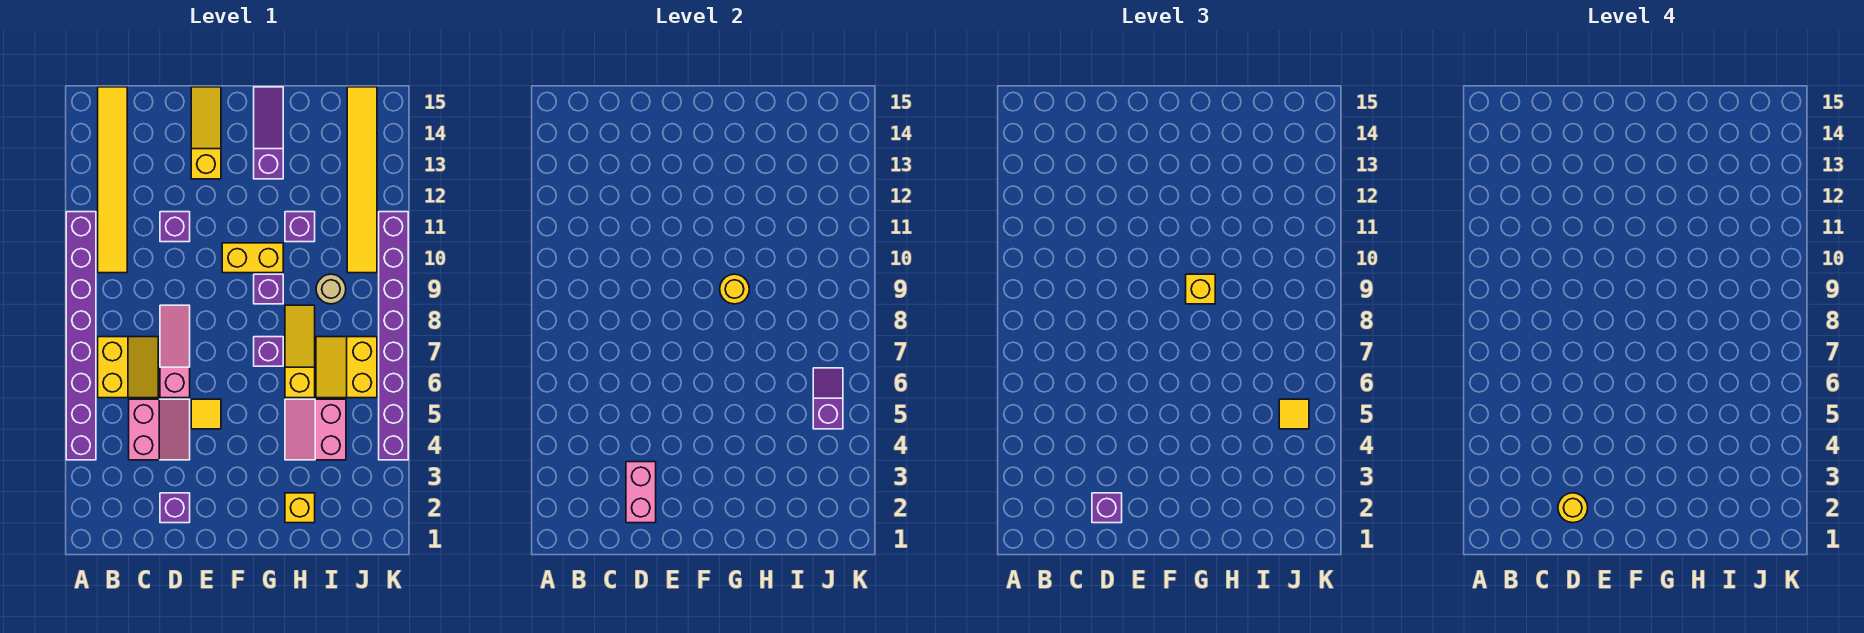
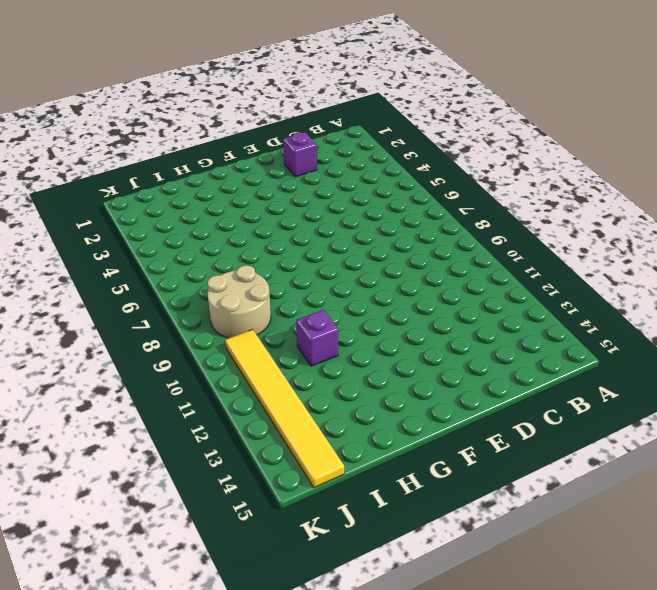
tan 2x2 round brick [207,265,271,338] -> tan 1x1 round brick [316,274,346,304]
none -> purple 1x8 brick [66,212,96,460]
none -> yellow 2x2 slope [98,337,158,398]
none -> yellow 1x6 tile [98,87,127,273]

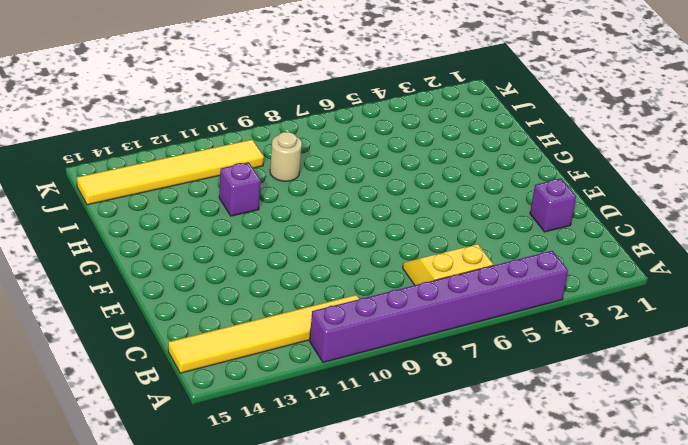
none -> pink 2x2 slope [129,399,190,460]
none -> pink 1x3 slope [160,305,190,398]
none -> purple 1x1 brick [160,212,190,242]

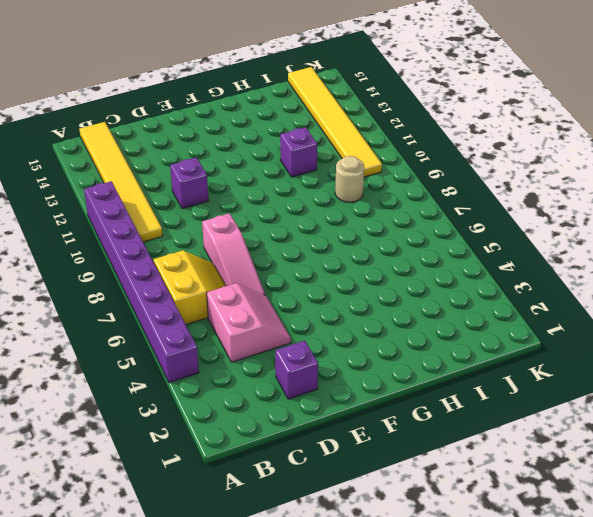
pink 1x3 slope [202,213,265,295] -> pink 1x3 slope turned to [160,305,190,398]
none -> yellow 1x1 tile [191,399,221,429]
none -> yellow 1x3 slope [191,87,221,179]
none -> yellow 1x2 brick [222,243,283,273]

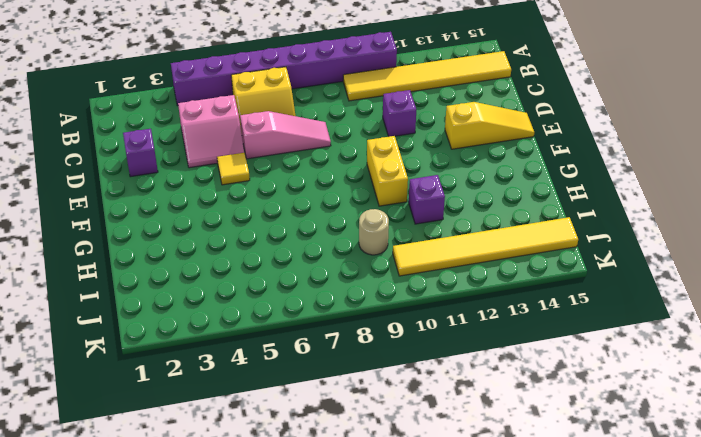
none -> purple 1x1 brick [254,337,283,366]
none -> purple 1x1 brick [254,274,283,304]
none -> purple 1x3 slope [254,87,283,179]

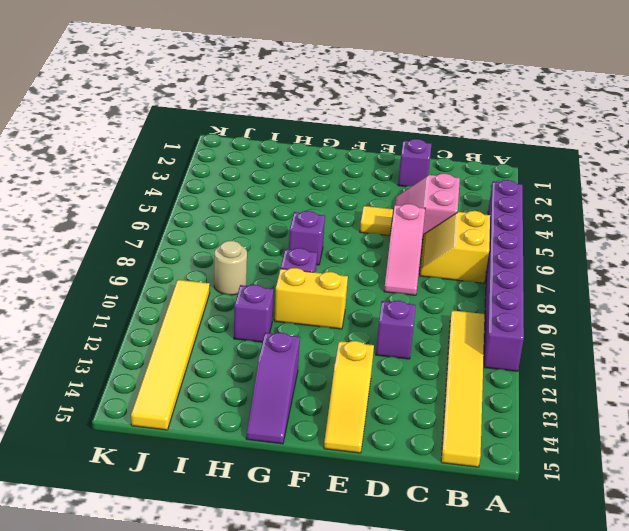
none -> yellow 1x1 brick [285,493,315,523]
none -> pink 2x2 slope [285,399,346,460]
none -> yellow 1x3 slope [285,305,315,398]

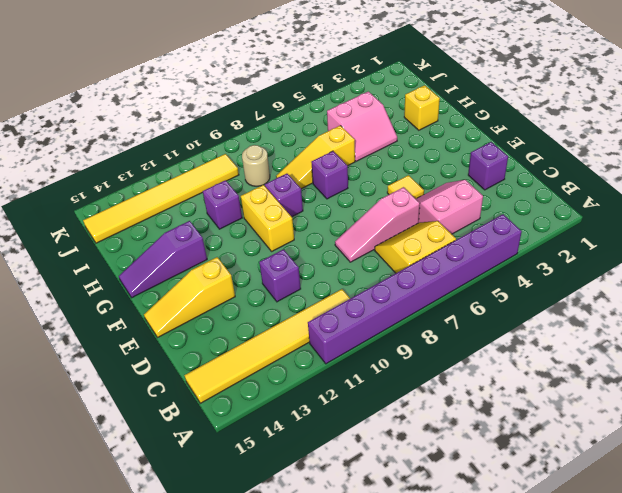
none -> yellow 2x2 slope [316,337,377,398]
none -> purple 1x8 brick [379,212,408,460]
none -> pink 1x2 brick [626,462,656,523]

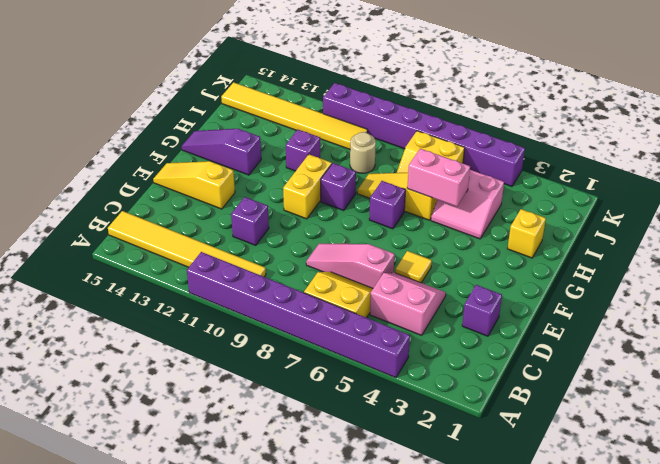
pink 1x2 brick [407,149,470,206] -> pink 1x2 brick moved to [626,462,656,523]
none -> yellow 1x1 round brick [720,274,749,304]
none -> purple 1x2 slope [813,368,843,429]
none -> purple 1x1 brick [1092,493,1122,523]

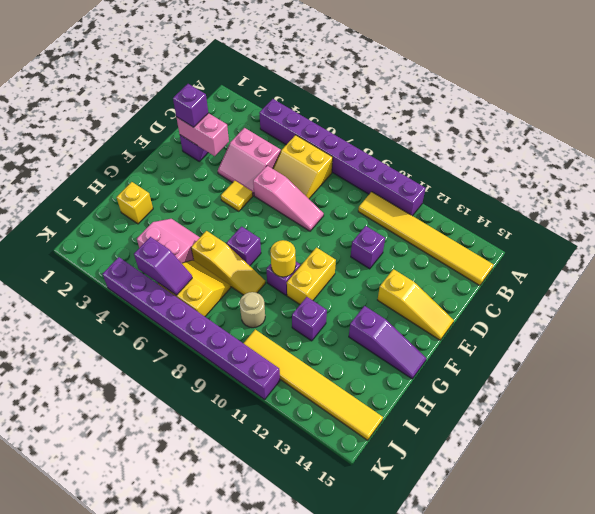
none -> yellow 1x1 brick [1186,274,1215,304]
none -> yellow 1x1 tile [1279,399,1309,429]
none -> yellow 1x1 round brick [1558,493,1588,523]

